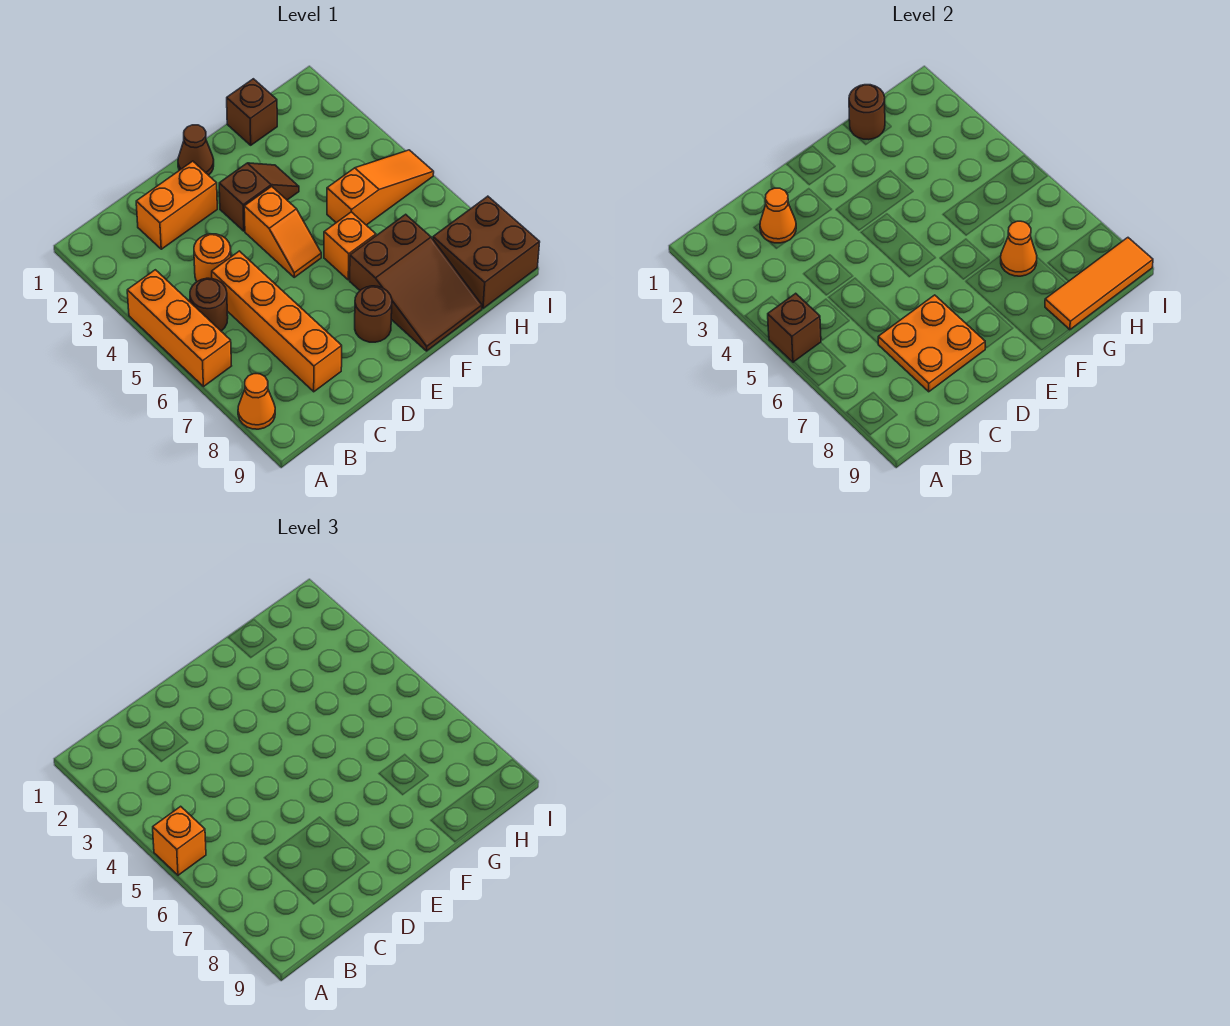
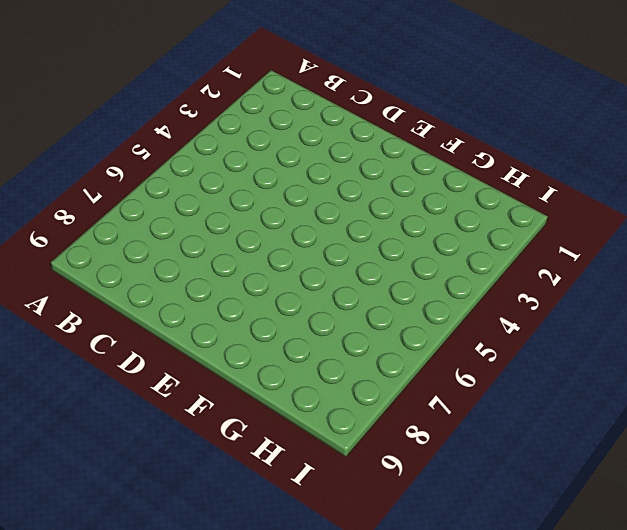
none -> orange 1x3 brick [127,270,231,387]
none -> orange 1x1 cone [238,374,275,429]
none -> brown 1x1 round brick [190,278,228,331]

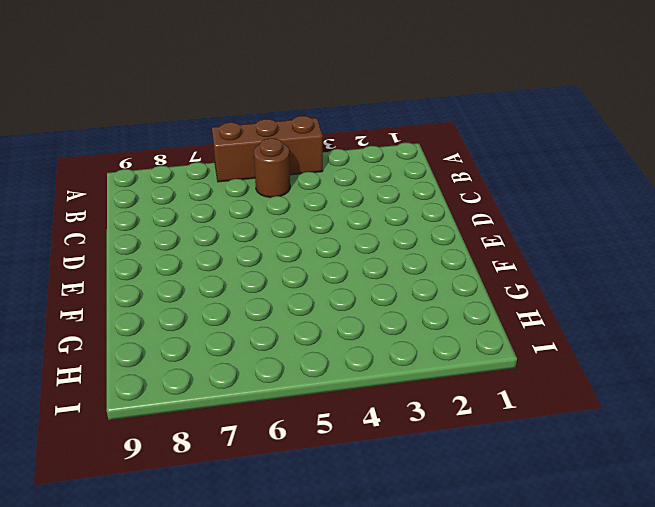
brown 1x3 brick [212,116,323,182] -> orange 1x3 brick [127,270,231,387]
none -> orange 1x1 cone [238,374,275,429]
none -> orange 1x2 brick [136,161,217,249]
none -> orange 1x1 round brick [194,234,231,281]

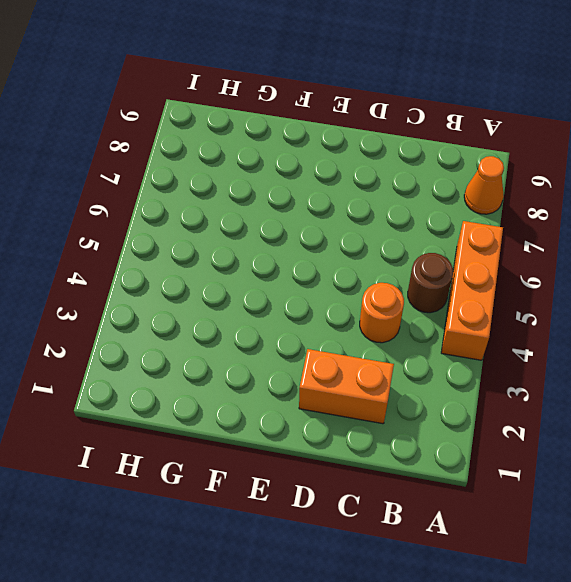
none -> orange 1x4 brick [212,251,342,392]
none -> brown 1x1 cone [178,125,214,175]
none -> brown 1x2 slope [219,163,299,231]

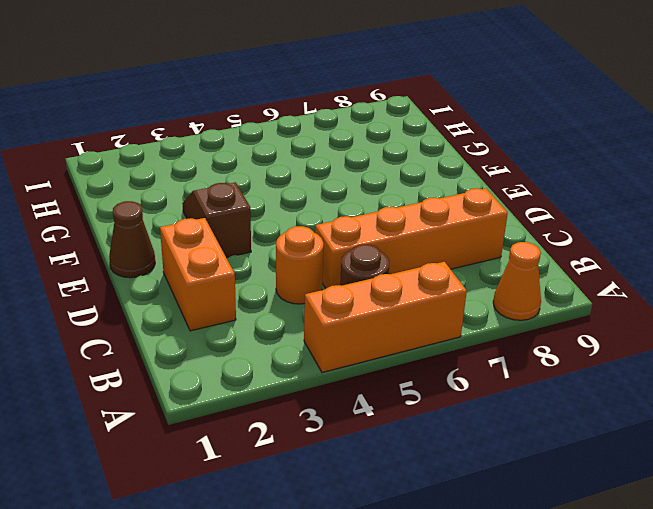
none -> orange 1x2 slope [244,186,321,277]
none -> brown 1x1 round brick [355,286,392,342]
none -> orange 1x1 brick [324,212,376,280]

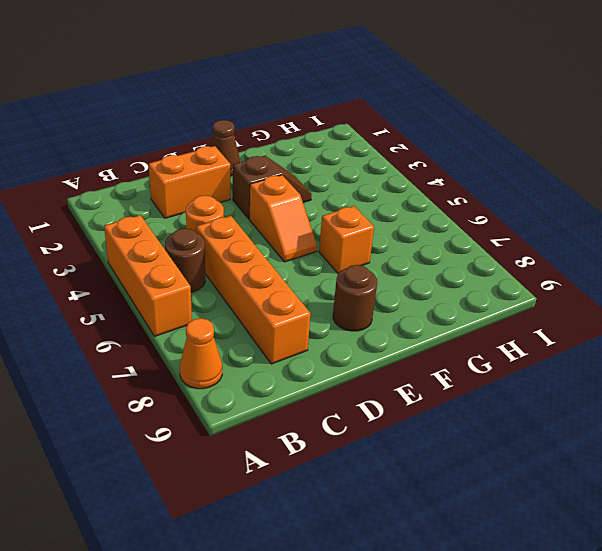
none -> brown 2x3 slope [350,214,482,351]
none -> brown 1x1 brick [227,79,277,145]
none -> orange 1x3 slope [327,150,434,225]

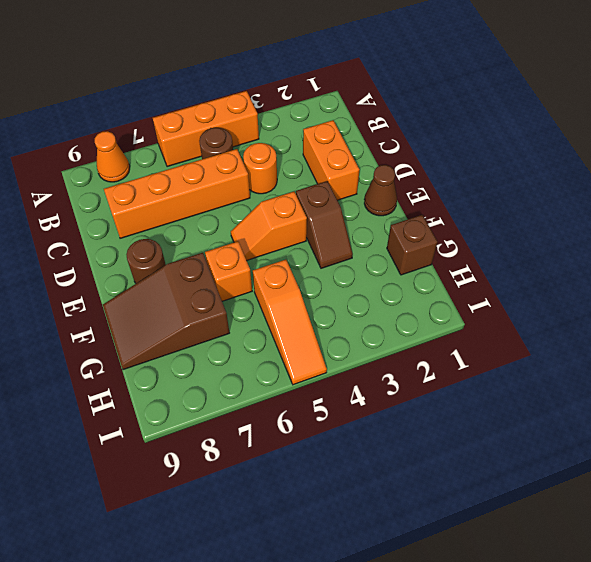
none -> brown 2x2 brick [433,196,540,308]
none -> brown 1x1 brick [768,293,821,362]
none -> orange 1x1 cone [760,188,796,243]

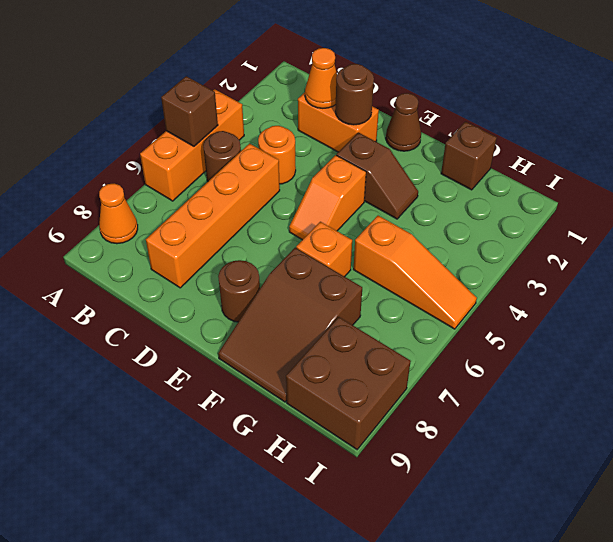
brown 1x1 round brick [335,64,374,125] -> brown 1x1 round brick moved to [849,85,885,140]
none -> orange 2x2 plate [878,295,985,392]
none -> orange 1x1 cone [1001,221,1037,276]
none -> orange 1x3 tile [1045,238,1153,330]

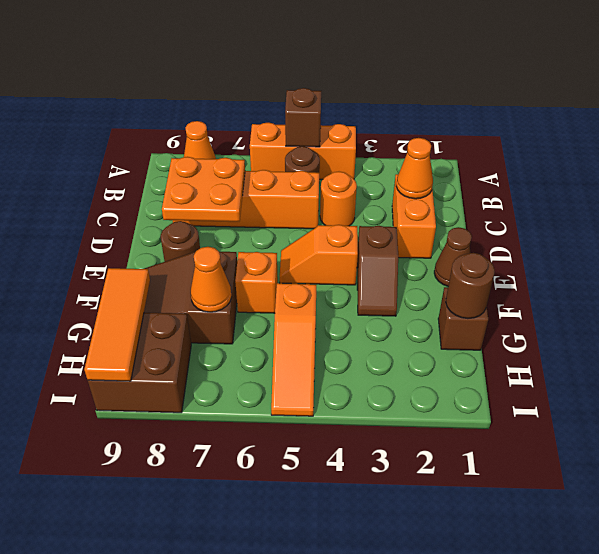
none -> orange 1x1 brick [153,806,206,875]

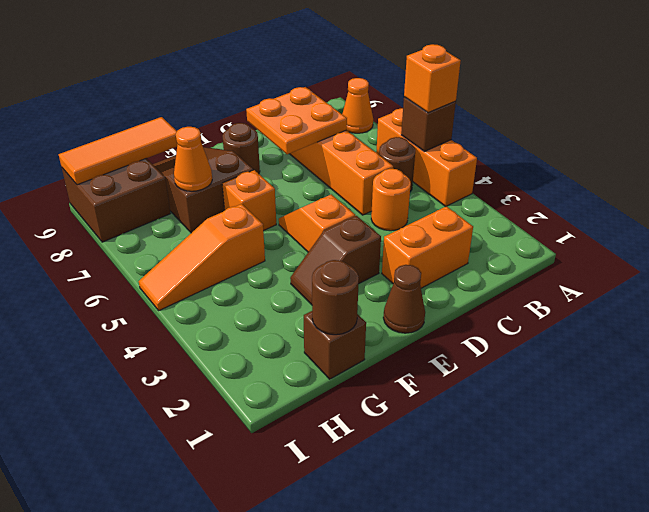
none -> orange 1x1 cone [760,188,796,243]

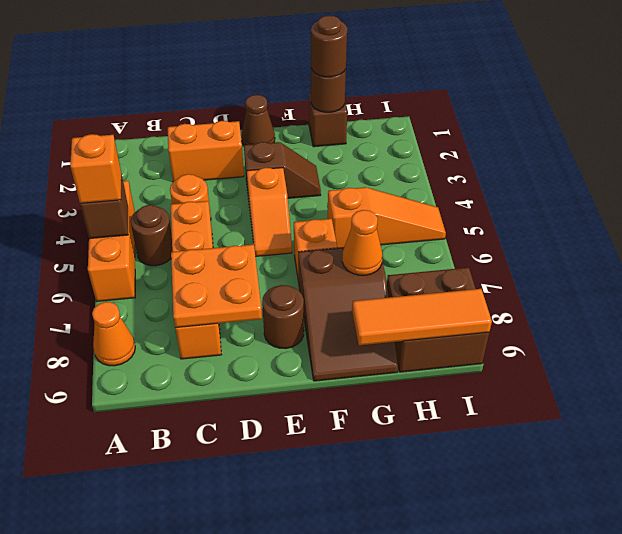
brown 1x1 round brick [311,15,347,77] -> none
none -> orange 1x1 cone [760,188,796,243]

